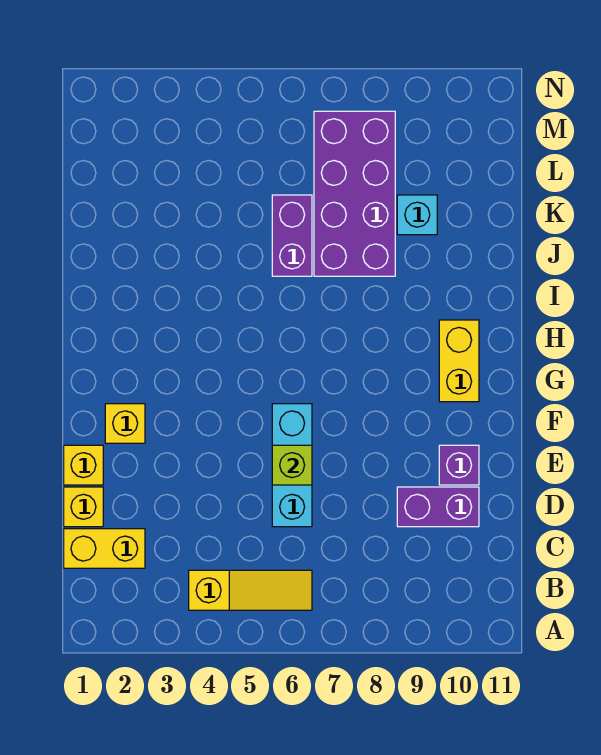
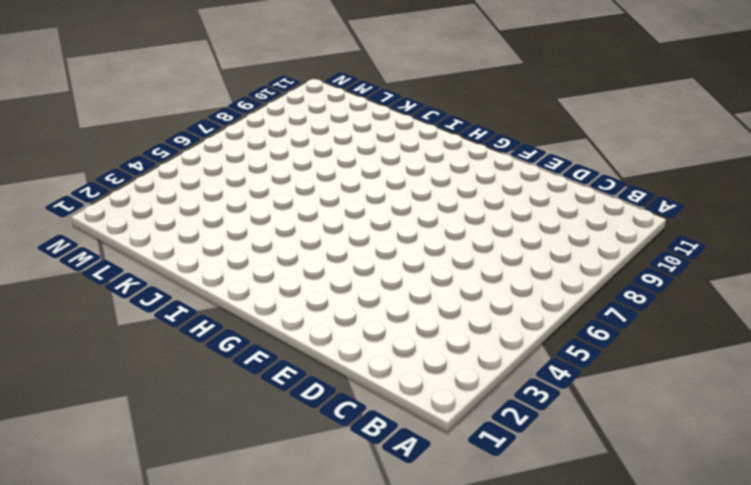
none -> yellow 1x3 slope [189,570,312,610]
none -> yellow 1x2 brick [64,529,145,568]
none -> yellow 1x1 brick [64,487,103,527]

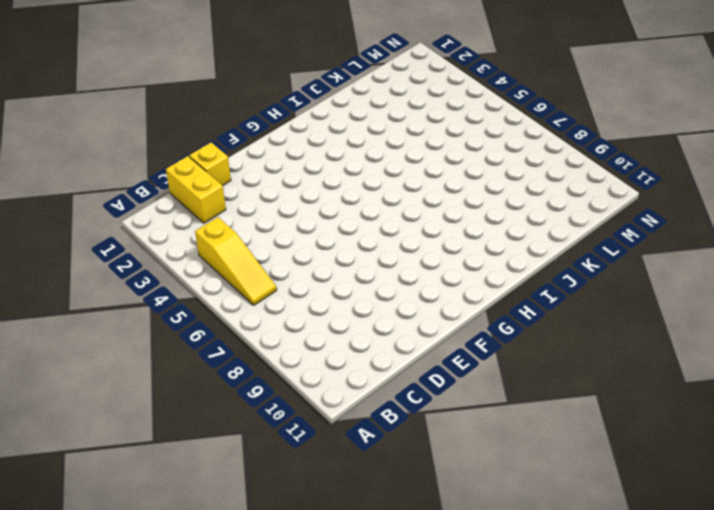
none -> cyan 1x3 brick [272,404,312,527]
none -> purple 1x2 brick [397,487,479,527]
none -> yellow 1x1 brick [64,445,103,485]

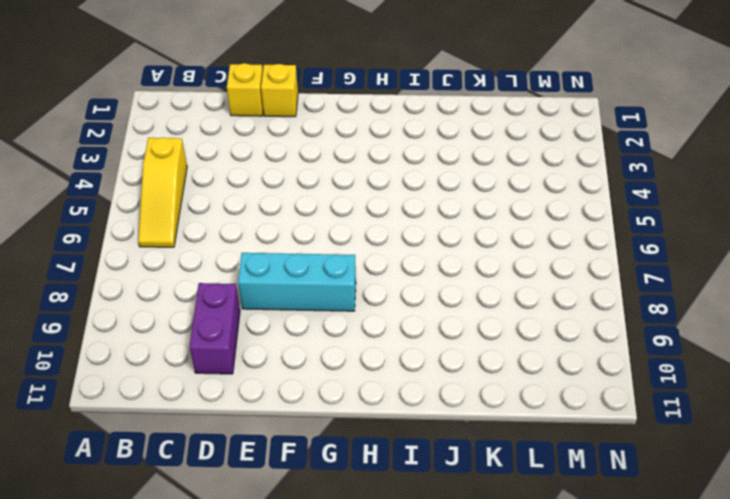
cyan 1x3 brick [238,253,356,311] -> cyan 1x3 brick moved to [272,404,312,527]
none -> yellow 1x2 brick [64,529,145,568]
none -> purple 1x1 brick [439,445,479,485]
none -> yellow 1x1 brick [105,404,145,443]

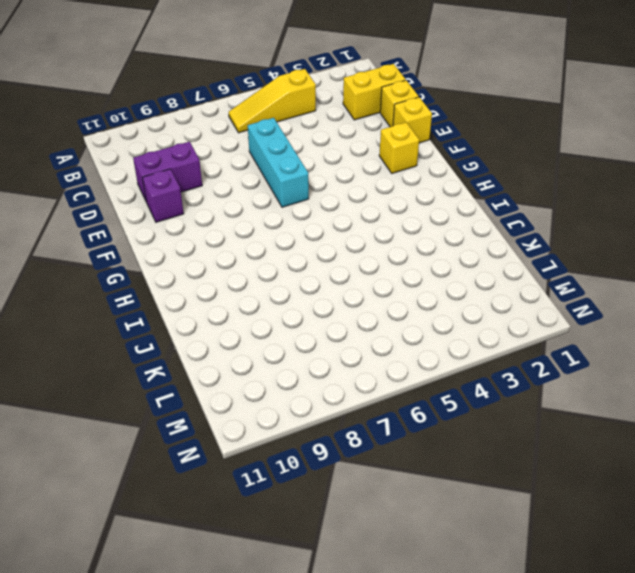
none -> yellow 1x2 brick [439,320,479,402]
none -> purple 1x2 brick [272,195,312,276]
none -> purple 2x4 brick [314,111,395,276]

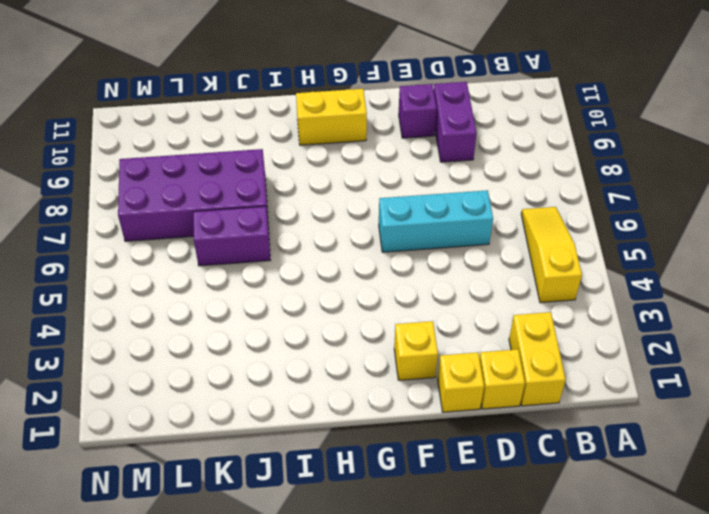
none -> cyan 1x1 brick [397,195,437,235]
none -> lime 1x1 brick [272,445,312,485]

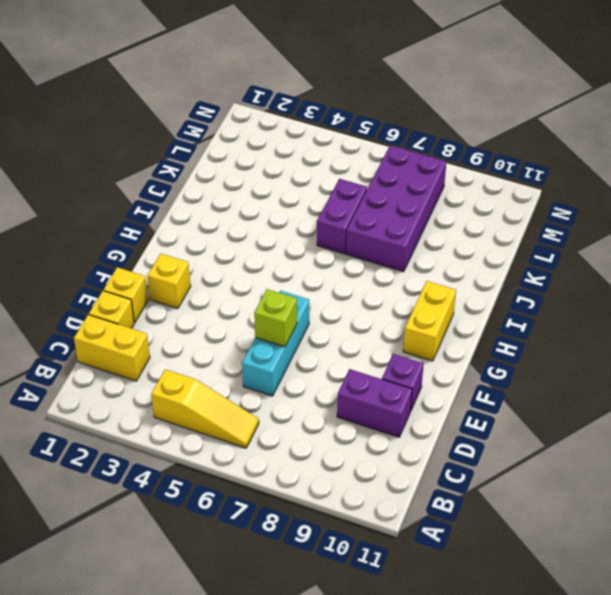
none -> cyan 1x1 brick [397,195,437,235]

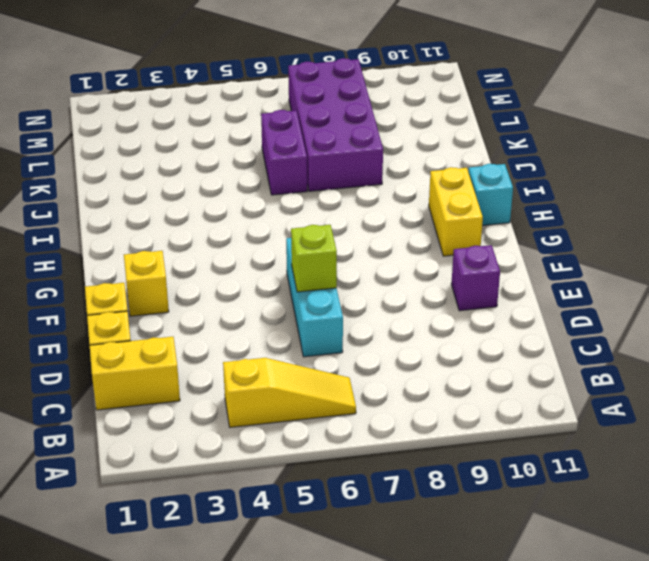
cyan 1x1 brick [468,164,513,226] -> cyan 1x1 brick moved to [397,195,437,235]
none -> purple 1x2 brick [397,487,479,527]

